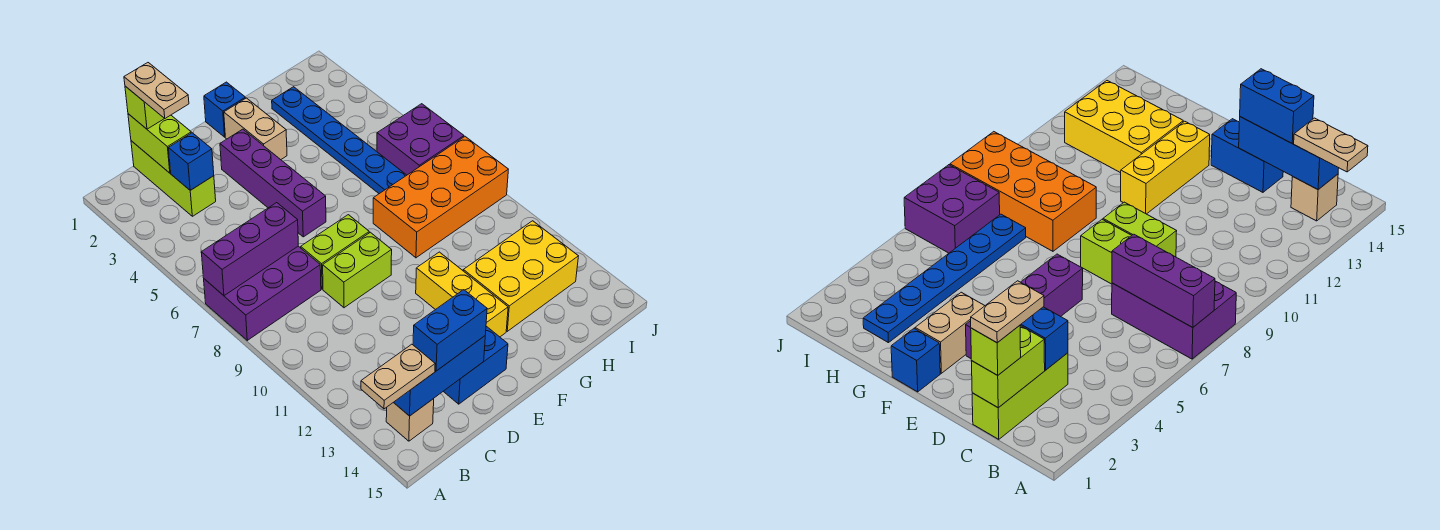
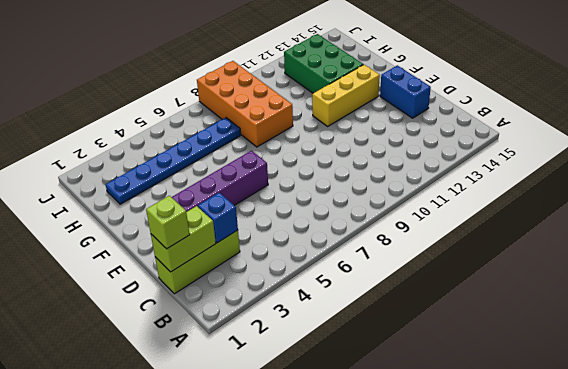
green 2x3 brick [284,34,363,93] -> yellow 2x3 brick [463,221,578,331]
none -> purple 2x3 brick [204,246,321,340]
none -> tan 1x1 brick [386,399,434,441]
none -> lime 1x2 brick [301,215,369,289]

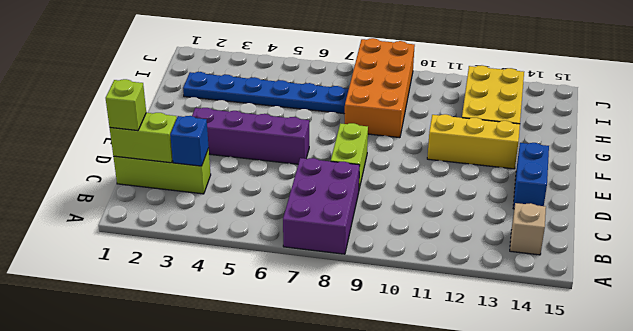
none -> lime 1x2 brick [323,232,392,308]
none -> blue 1x1 brick [204,82,245,137]
none -> tan 1x2 brick [224,98,287,160]

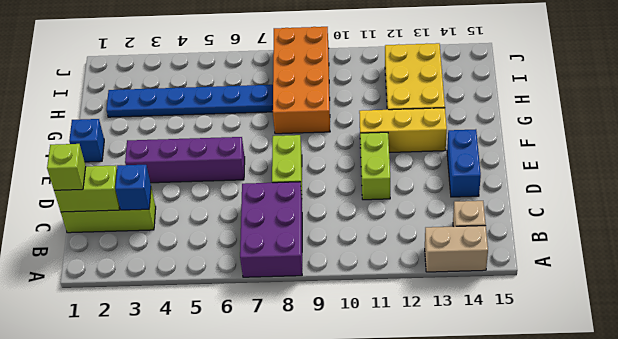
tan 1x2 brick [425,226,488,272] -> tan 1x2 brick moved to [224,98,287,160]
lime 1x2 brick [360,132,390,200] -> lime 1x2 brick moved to [323,232,392,308]
none -> purple 2x2 brick [377,104,464,175]
none -> purple 1x3 brick [201,203,298,296]
none -> blue 1x3 brick [394,336,485,416]

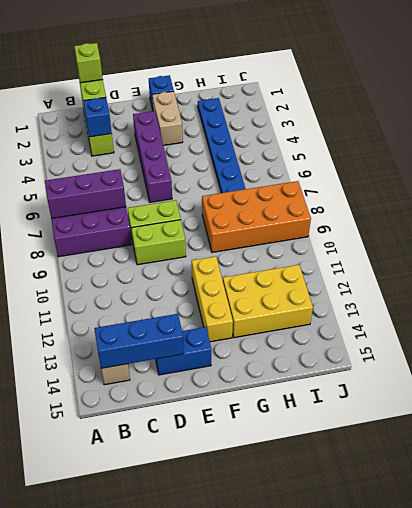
none -> purple 2x2 brick [377,104,464,175]
none -> tan 1x2 plate [361,344,435,409]
none -> blue 1x2 brick [413,290,487,371]

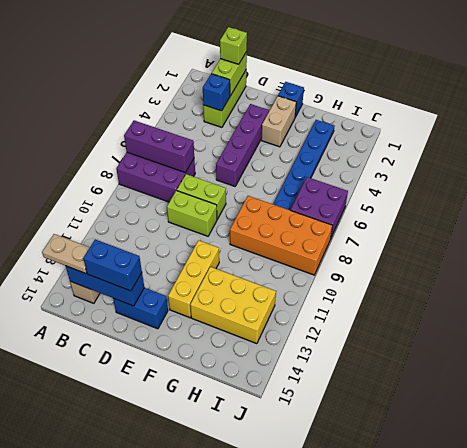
none -> tan 1x2 plate [124,63,189,118]

